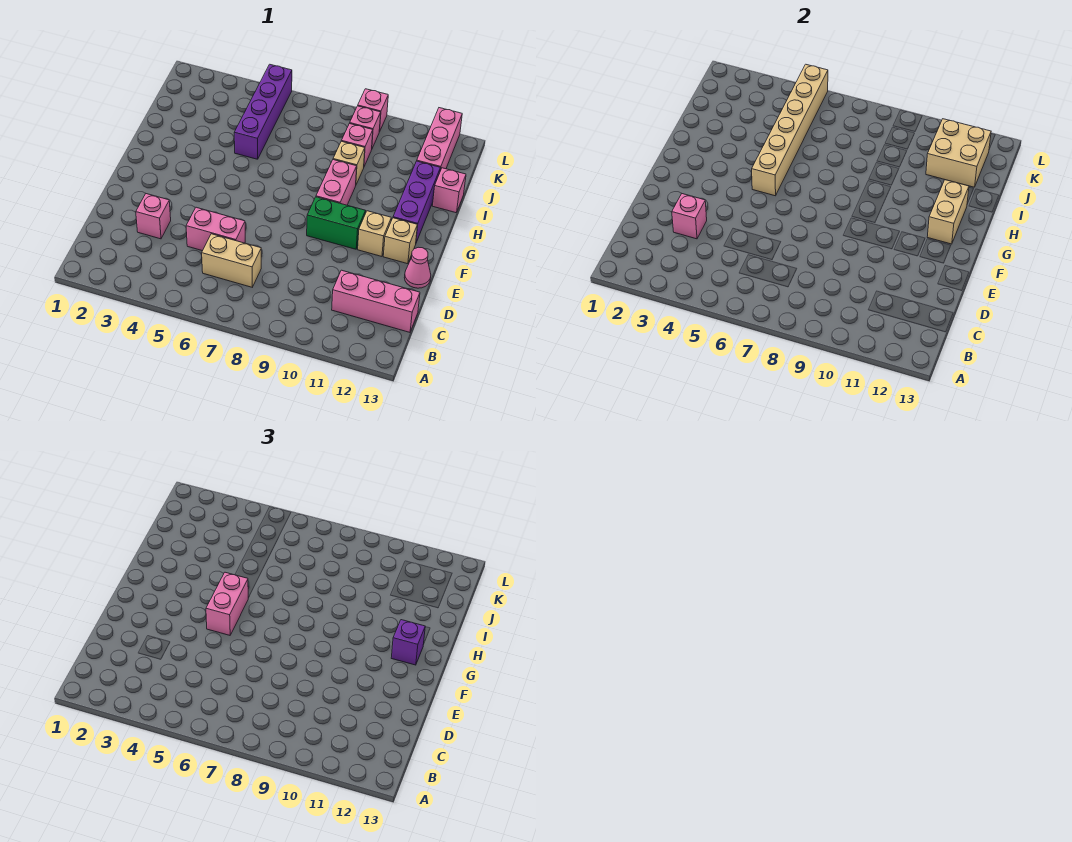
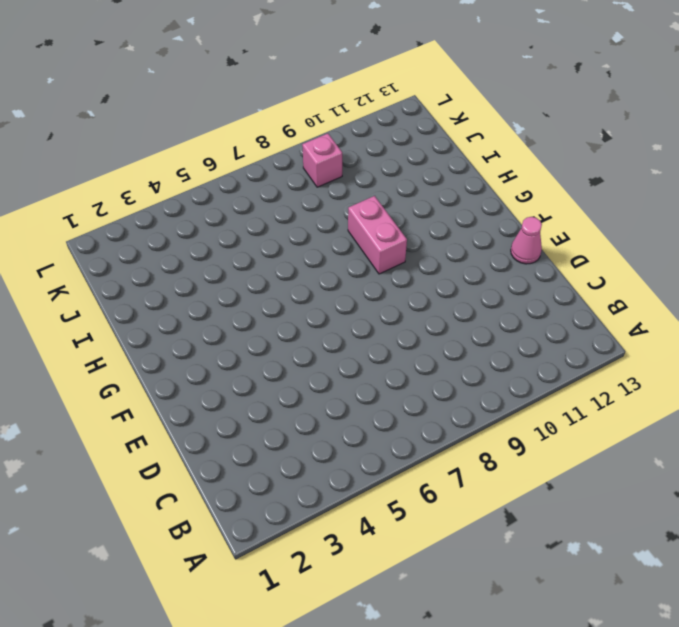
none -> tan 1x2 brick [202,234,261,287]
none -> pink 1x3 brick [332,270,420,332]
none -> pink 1x1 brick [136,194,171,239]

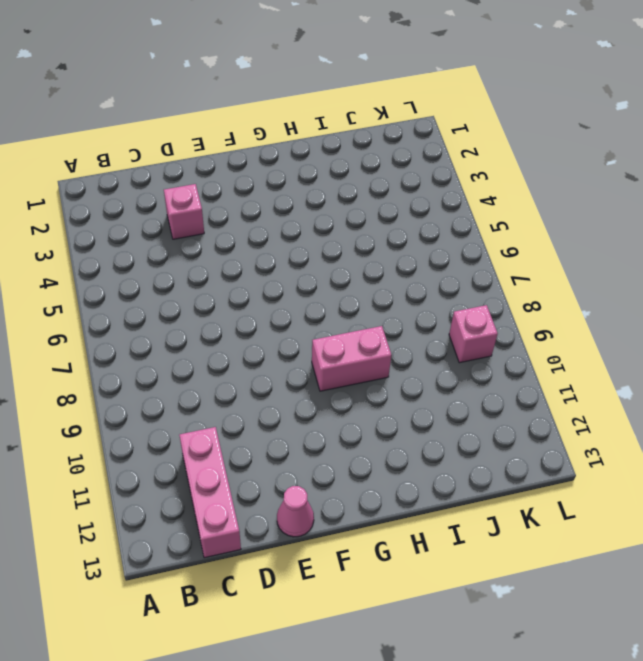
none -> tan 1x2 brick [202,234,261,287]
none -> pink 1x2 brick [186,207,245,251]
none -> green 1x2 brick [307,197,366,249]

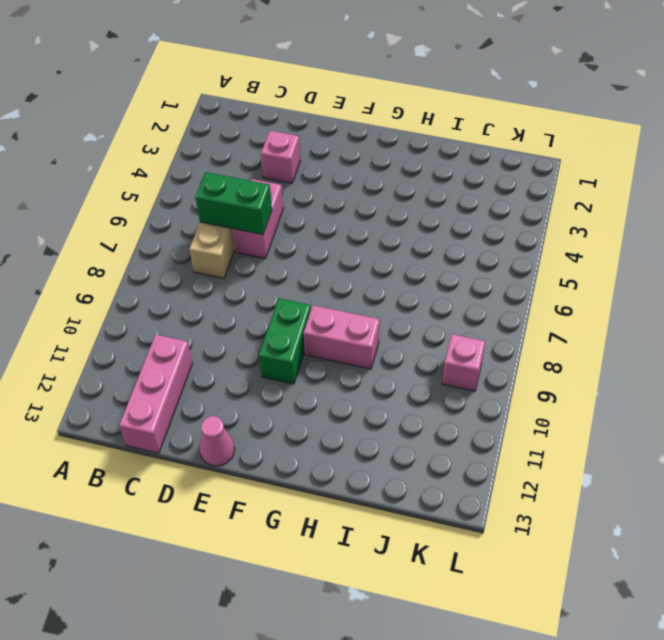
green 1x2 brick [196,172,272,235] -> none
none -> tan 1x1 brick [358,211,391,256]
none -> tan 1x1 brick [383,218,418,264]
none -> purple 1x3 brick [393,161,441,243]

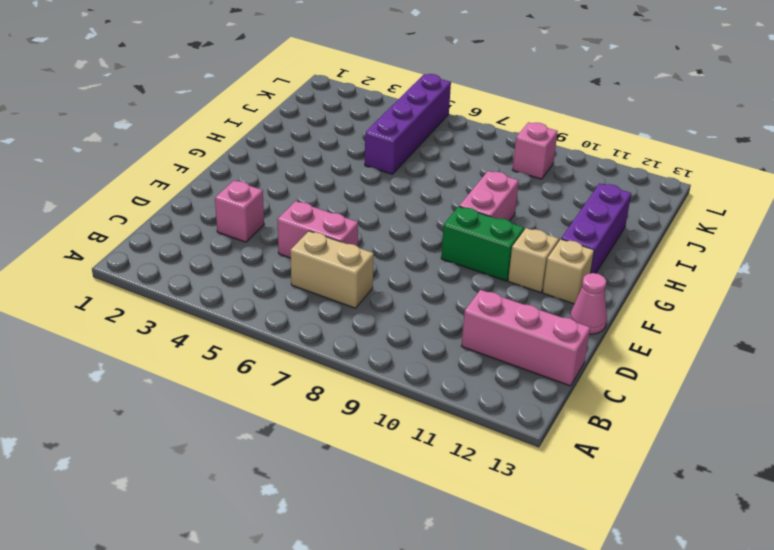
none -> tan 1x1 brick [333,141,365,184]
none -> pink 1x1 brick [432,168,466,213]
none -> pink 1x1 brick [342,123,373,166]

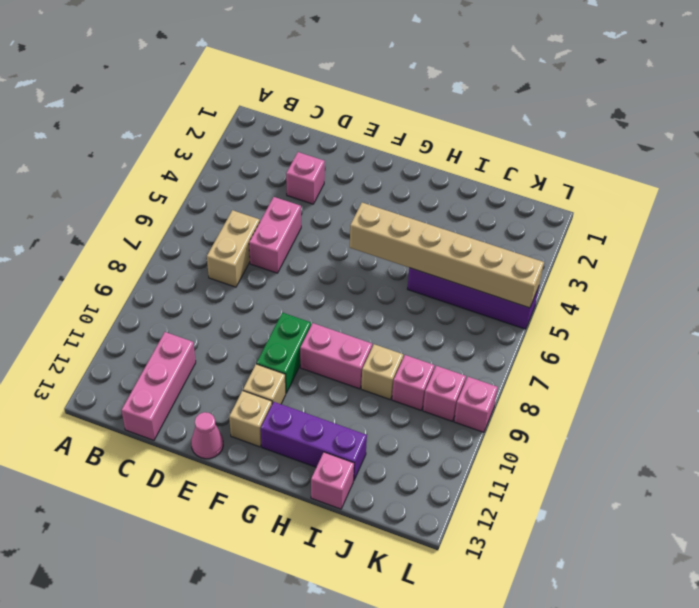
none -> pink 1x3 brick [417,108,462,170]
none -> pink 1x1 brick [672,194,707,239]
none -> tan 1x2 brick [927,180,969,244]

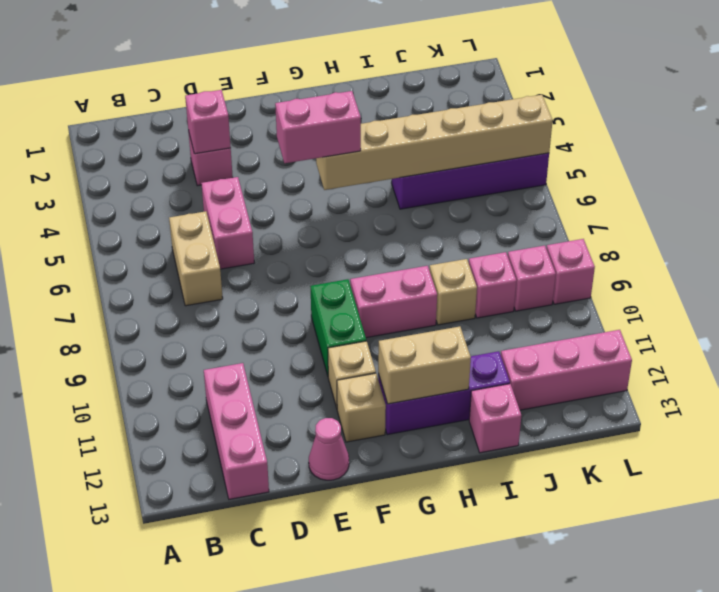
none -> tan 2x2 brick [926,119,991,187]
none -> purple 1x1 brick [391,620,425,665]

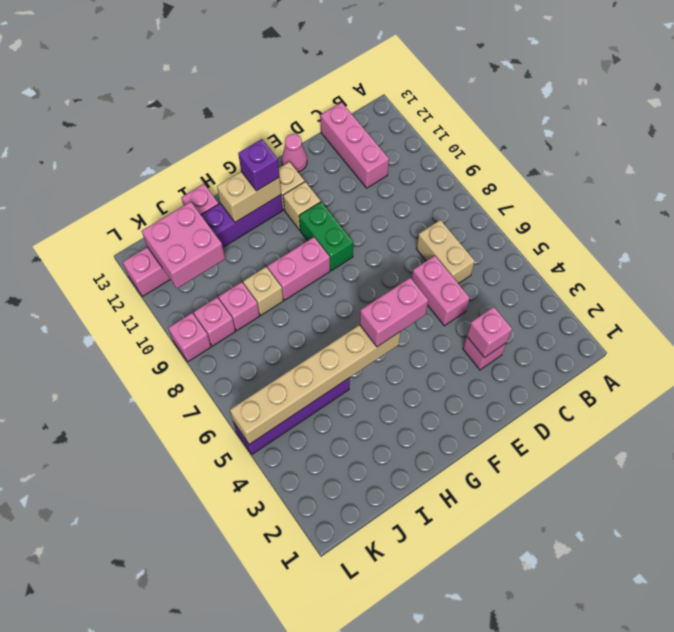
pink 2x2 brick [142,202,225,288] -> tan 2x2 brick [926,119,991,187]

